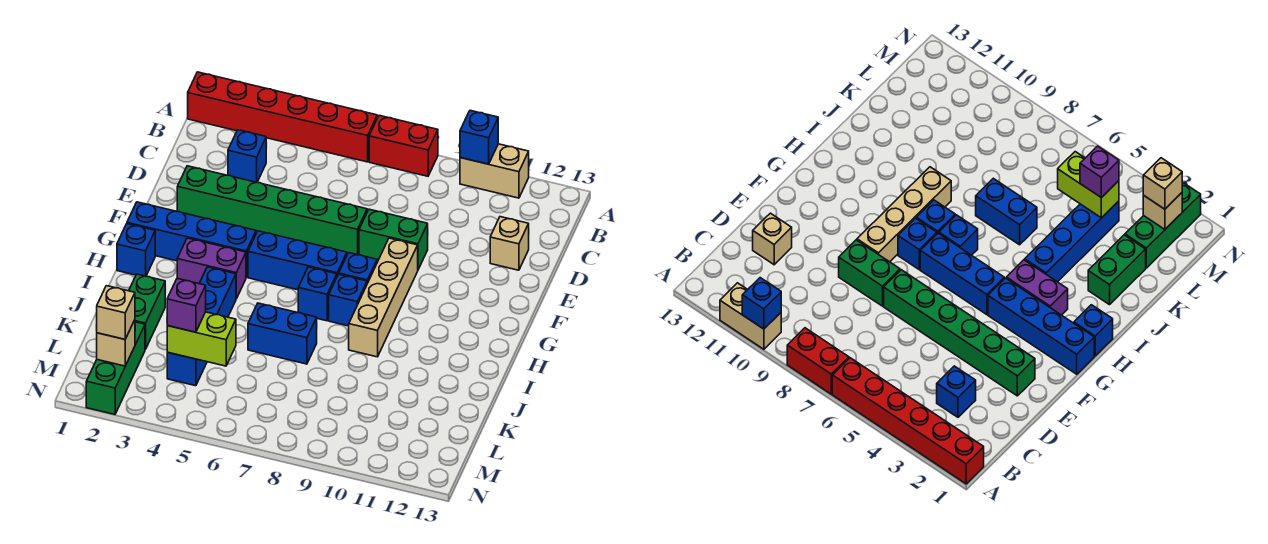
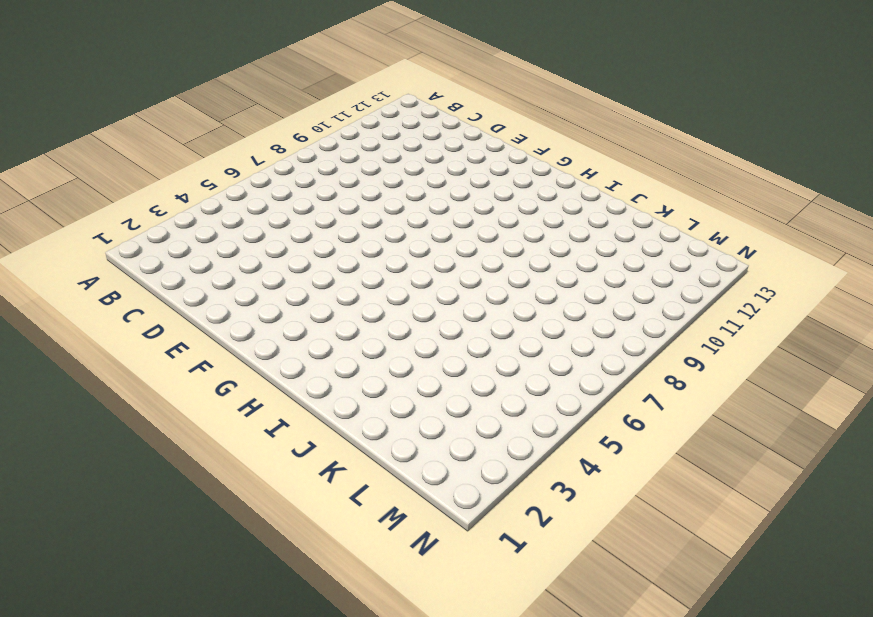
none -> red 1x6 brick [188,72,377,162]
none -> red 1x2 brick [369,116,438,176]
none -> tan 1x2 brick [460,144,529,198]

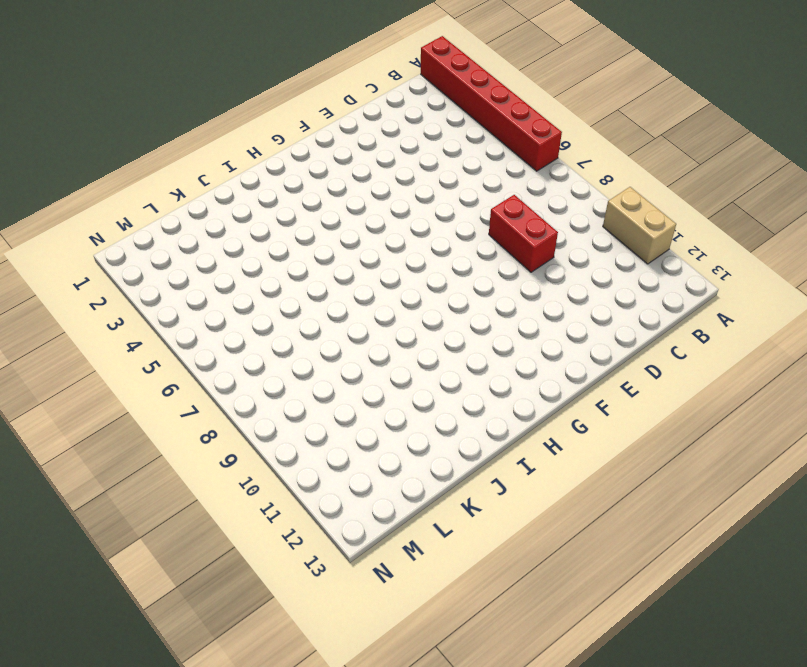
red 1x2 brick [489,195,558,272] -> red 1x2 brick moved to [369,116,438,176]
none -> blue 1x1 brick [228,130,266,182]
none -> tan 1x1 brick [490,217,529,270]
none -> green 1x6 brick [177,166,367,255]

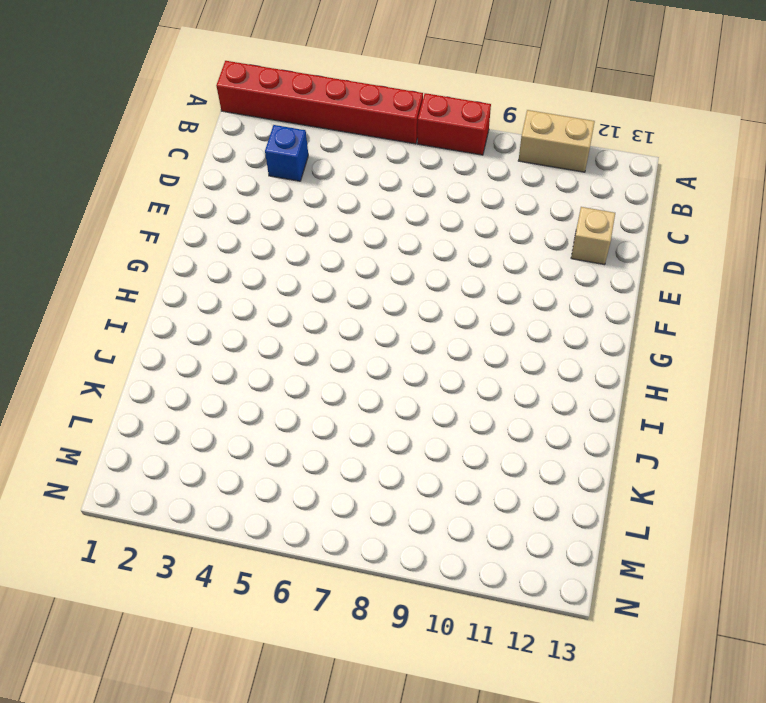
none -> green 1x6 brick [177,166,367,255]
none -> green 1x2 brick [359,209,428,270]
none -> tan 1x4 brick [349,238,418,357]

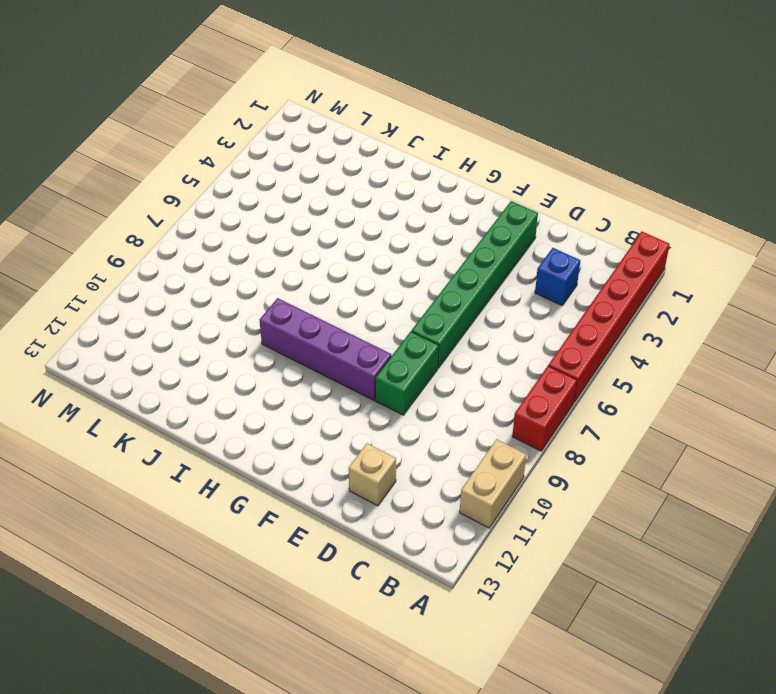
purple 1x4 brick [260,298,391,400] -> tan 1x4 brick [349,238,418,357]
none -> blue 1x4 brick [127,202,256,277]
none -> blue 1x3 brick [248,231,347,290]
none -> blue 1x1 brick [339,253,377,284]

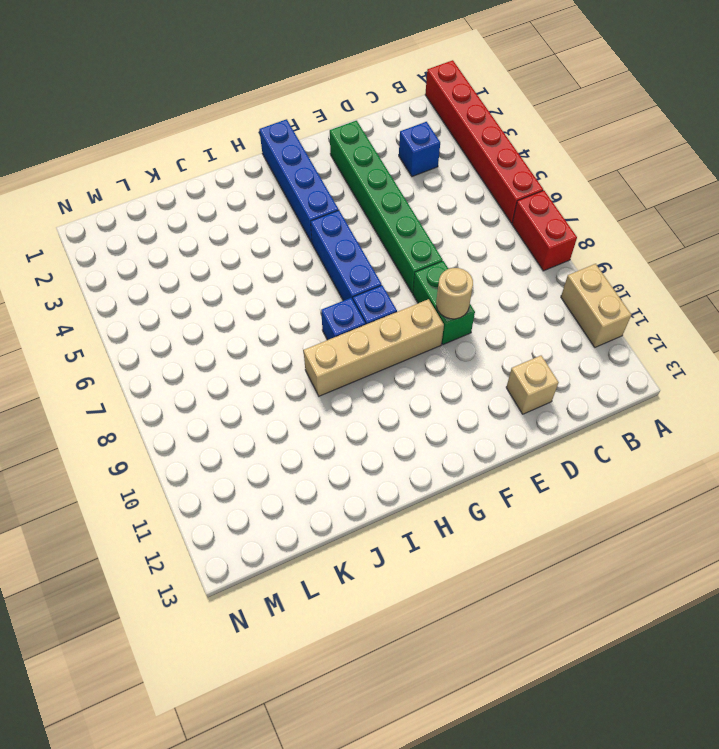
tan 1x1 round brick [436,268,473,319] -> none
none -> blue 1x1 brick [117,224,155,276]
none -> purple 1x2 brick [177,238,246,299]
none -> blue 1x1 brick [298,267,337,321]

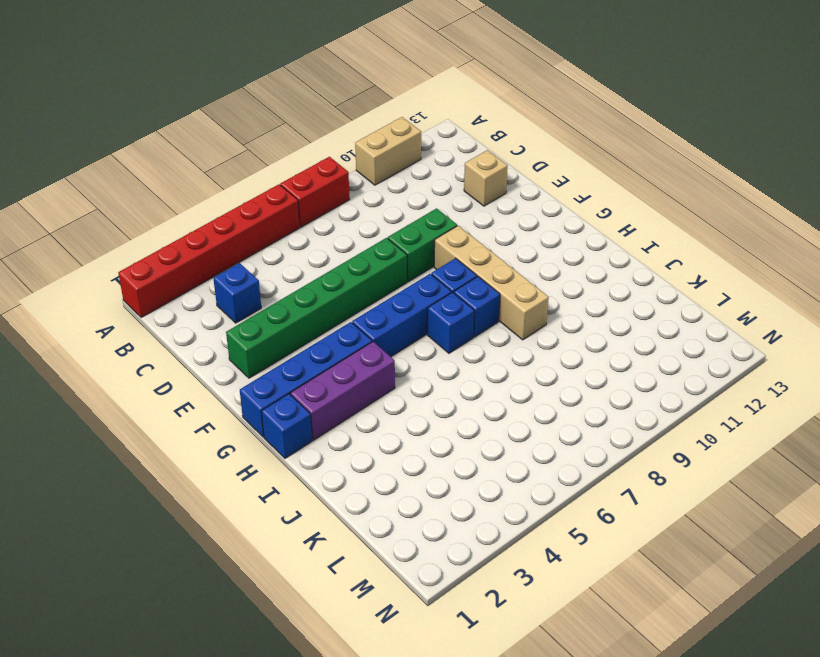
purple 1x3 brick [290,342,395,440] -> purple 1x2 brick [177,238,246,299]
none -> blue 1x4 brick [167,267,236,386]
none -> green 1x2 brick [129,274,165,349]
none -> blue 1x2 brick [248,303,317,364]

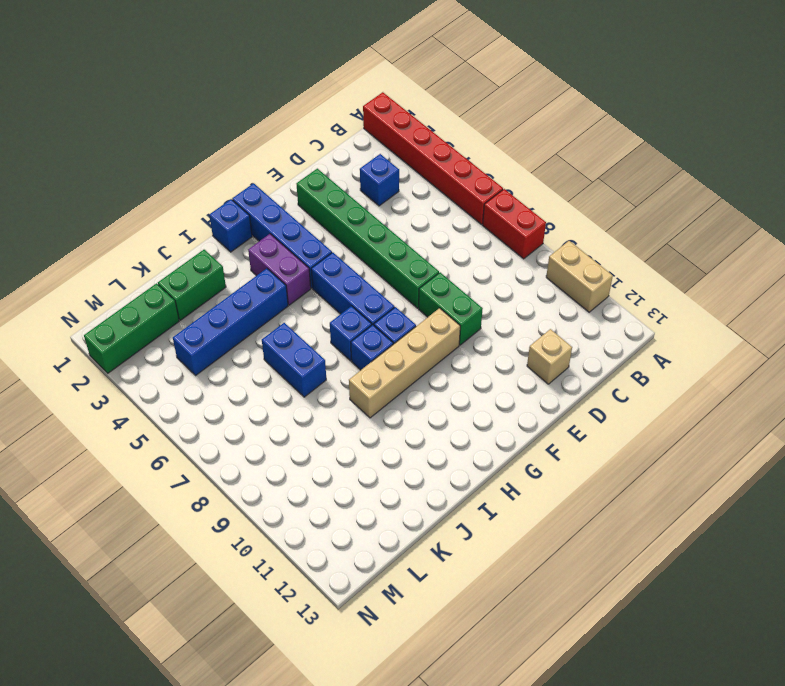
none -> blue 1x1 brick [460,111,498,164]
none -> lime 1x2 brick [167,312,236,366]
none -> tan 1x1 brick [97,320,135,366]

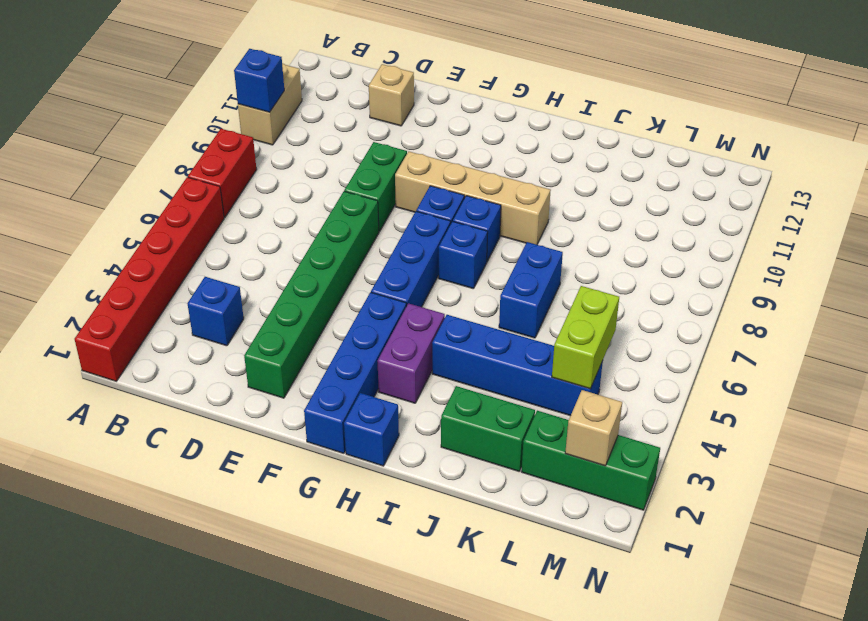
none -> purple 1x1 brick [167,279,206,332]
none -> tan 1x1 brick [96,286,135,339]

